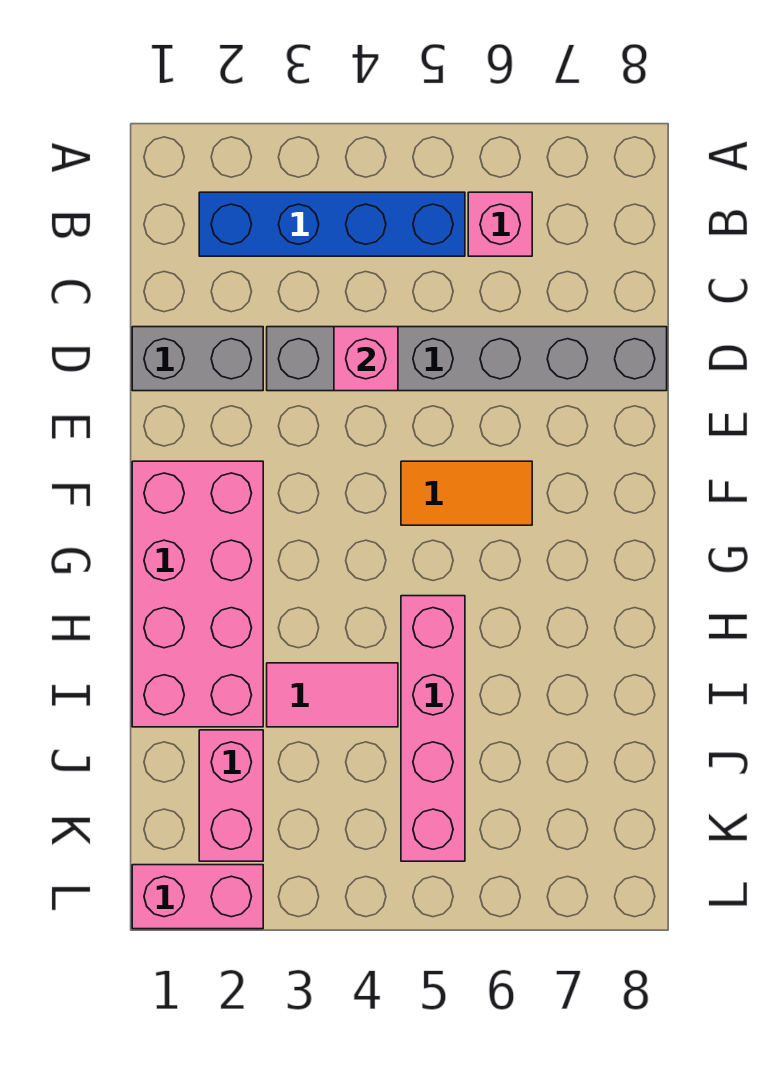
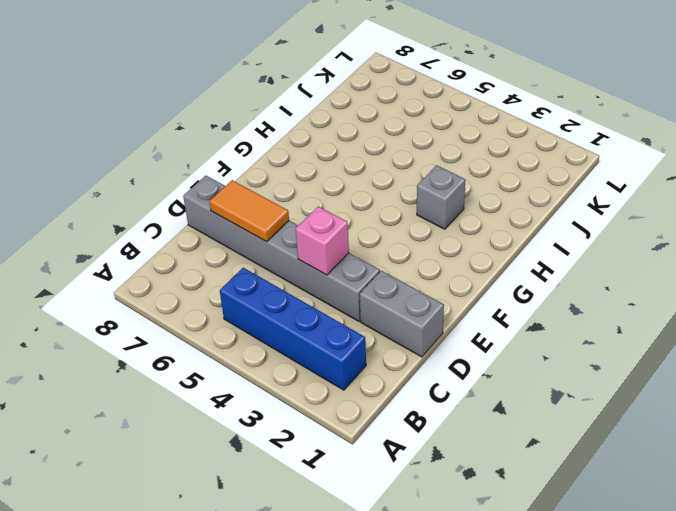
orange 1x2 tile [209,180,289,242] -> orange 1x2 tile moved to [401,461,532,525]
grey 1x1 brick [417,165,465,229] -> none
none -> pink 1x1 brick [468,192,532,256]
none -> pink 2x4 brick [132,461,263,727]

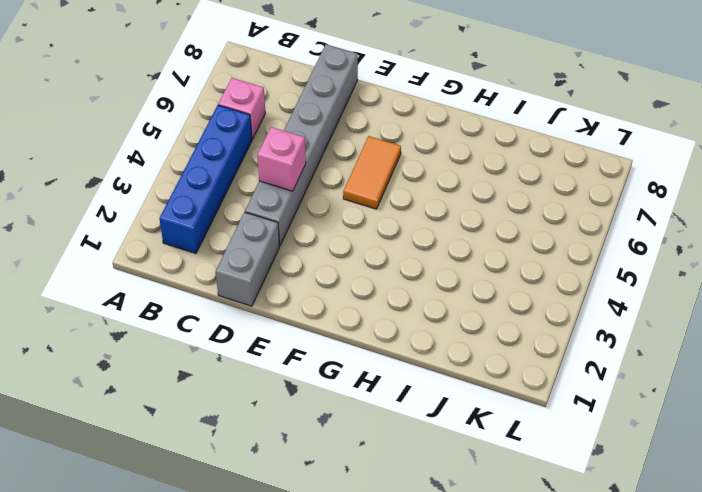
none -> pink 2x4 brick [132,461,263,727]
none -> pink 1x4 brick [401,596,465,861]

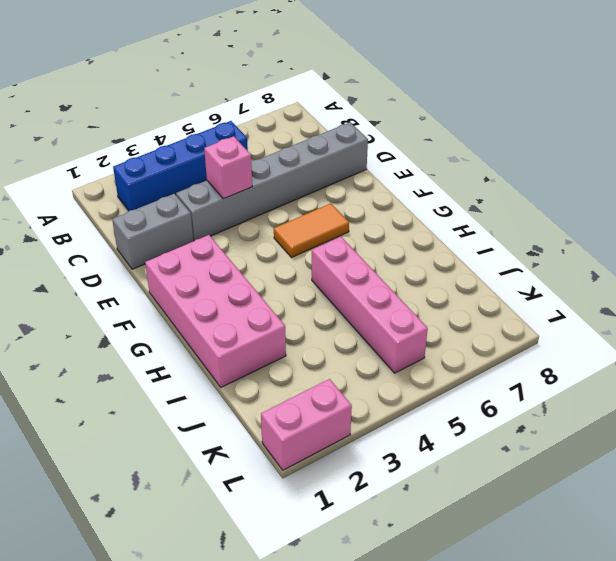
none -> pink 1x1 brick [468,192,532,256]
none -> pink 1x2 tile [267,663,398,727]

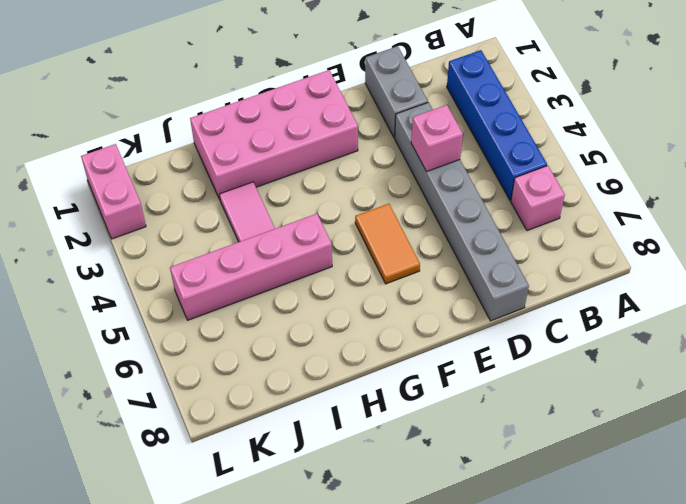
none -> pink 1x2 brick [199,730,263,861]

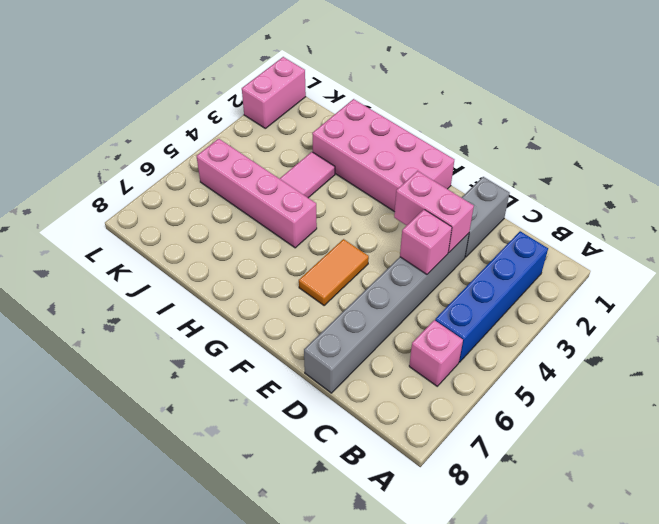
pink 1x2 brick [394,171,474,253] -> pink 1x2 brick moved to [199,730,263,861]

